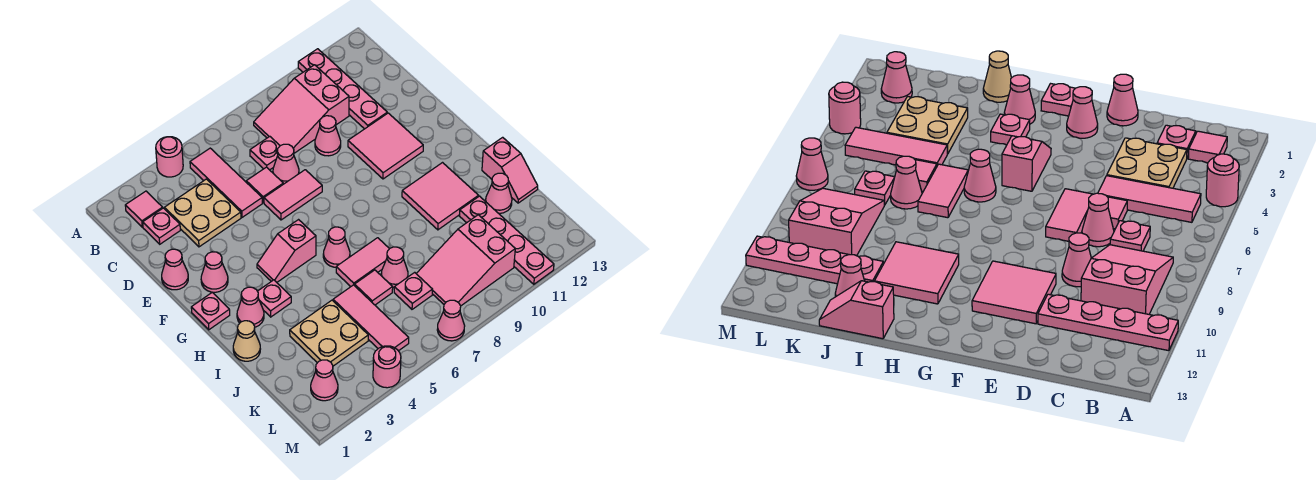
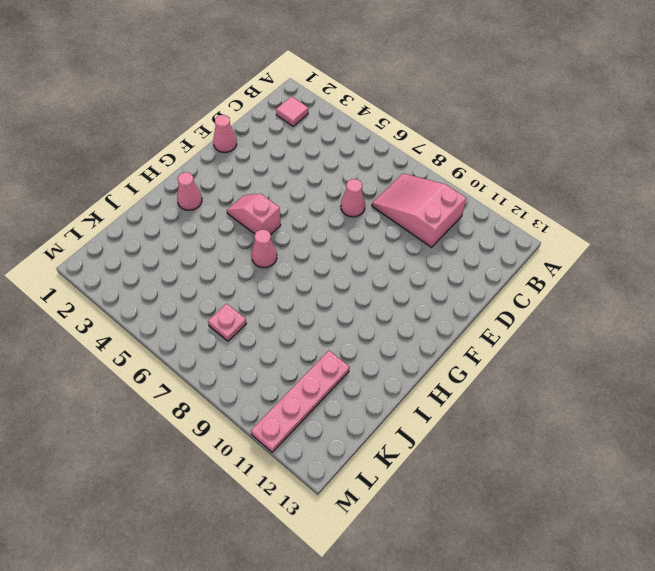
none -> pink 1x1 round brick [156,137,183,177]
none -> pink 1x4 plate [298,49,387,129]
none -> pink 1x3 tile [190,148,262,217]
none -> pink 1x1 plate [143,208,180,244]

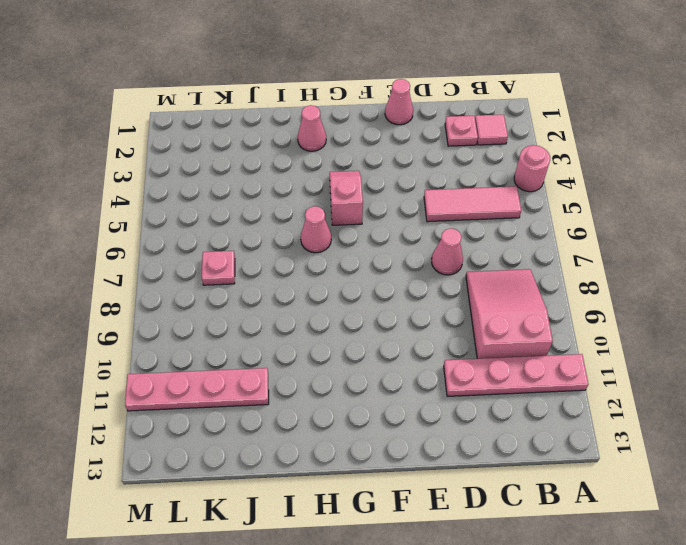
none -> tan 2x2 plate [164,179,241,247]
none -> pink 1x1 plate [250,137,280,170]
none -> pink 1x1 tile [246,167,283,203]
none -> pink 1x1 cone [315,116,341,156]

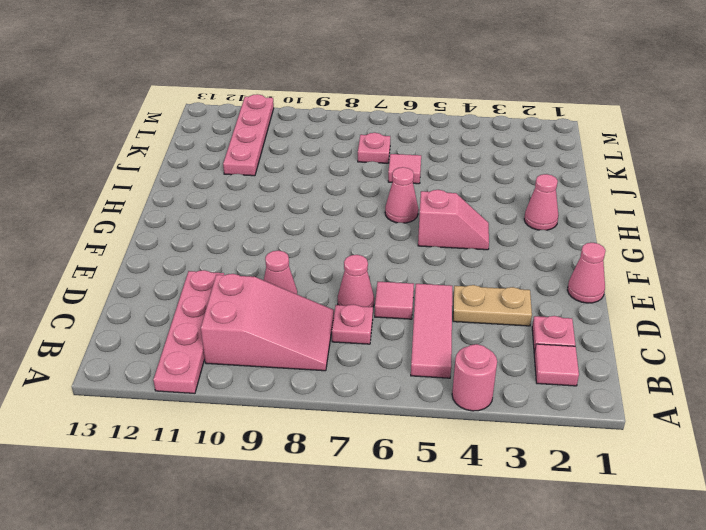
tan 1x2 plate [453,285,532,326] -> tan 2x2 plate [164,179,241,247]
none -> pink 1x2 tile [264,170,322,220]
none -> pink 2x2 tile [348,113,423,179]
none -> pink 1x1 cone [201,252,228,292]
none -> pink 1x1 plate [191,292,230,330]

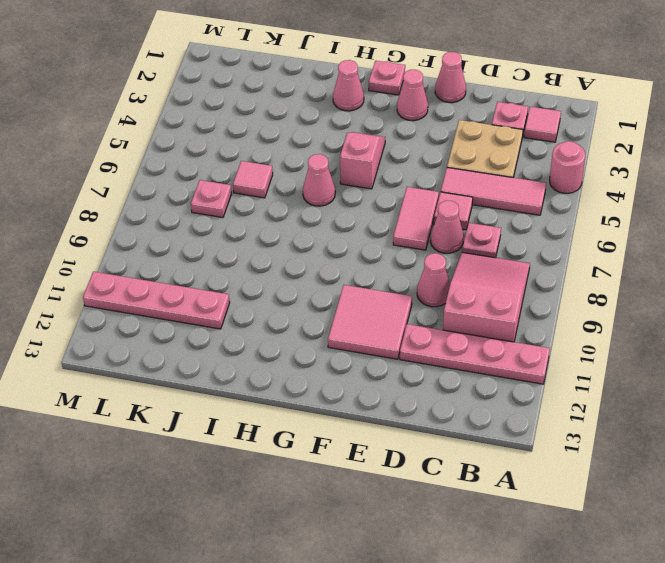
none -> pink 1x1 plate [258,280,291,317]
none -> pink 2x2 tile [402,163,478,230]
none -> tan 1x1 cone [233,321,260,361]
none -> pink 1x2 tile [336,238,389,287]

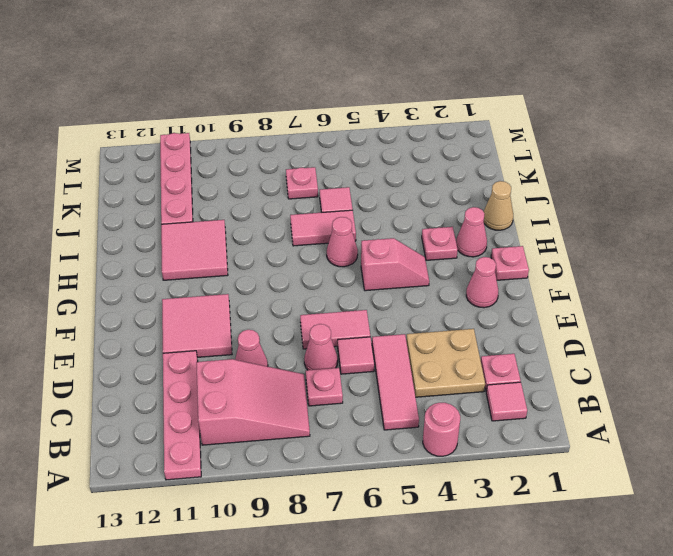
none -> pink 1x1 cone [162,249,188,290]
none -> pink 1x2 slope [482,137,538,203]
none -> tan 2x2 plate [290,300,368,366]
none -> pink 1x3 tile [333,285,409,351]

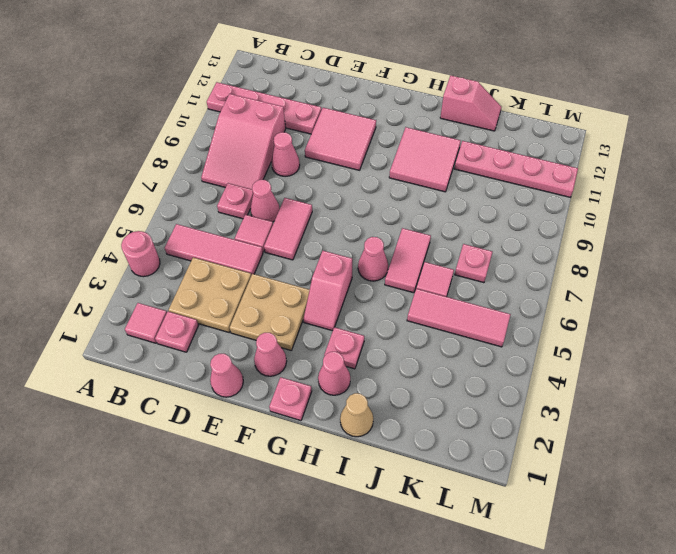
tan 2x2 plate [230,274,310,350] -> tan 2x2 plate moved to [290,300,368,366]
none -> pink 1x1 cone [381,247,408,287]
none -> pink 1x1 cone [486,173,512,213]
none -> pink 2x3 slope [416,215,515,306]
none -> pink 1x1 cone [311,360,338,401]

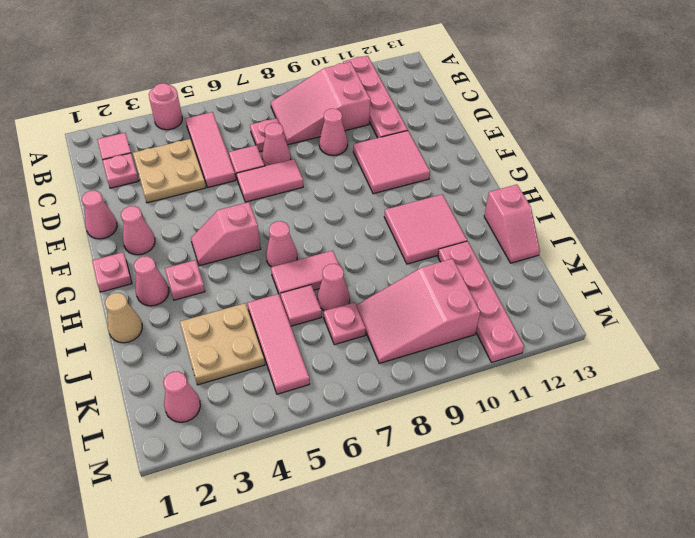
none -> pink 1x1 cone [486,173,512,213]
none -> pink 1x1 round brick [373,346,401,388]
none -> pink 1x1 cone [437,300,465,341]

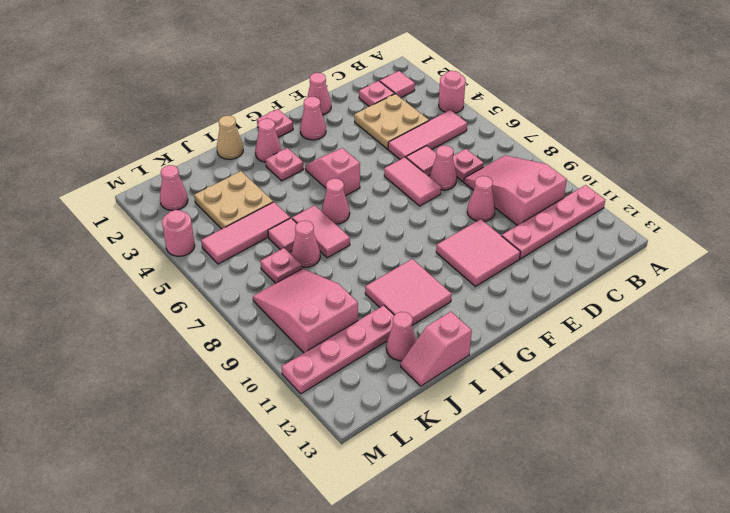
none -> pink 1x1 cone [437,300,465,341]

